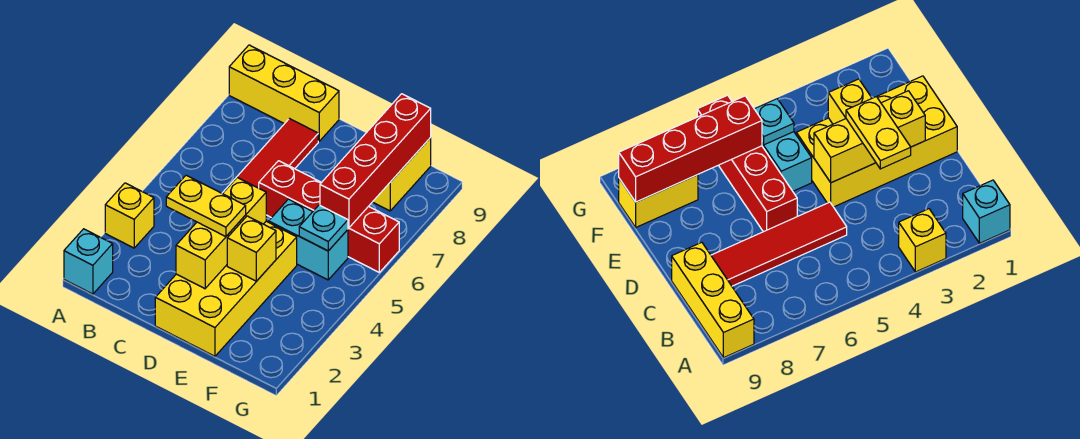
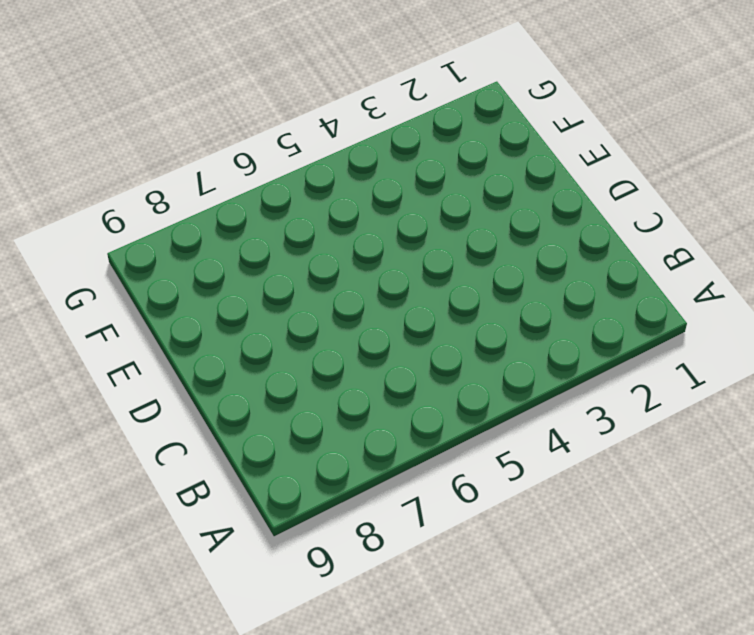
none -> cyan 1x1 brick [64,229,113,294]
none -> yellow 1x1 brick [105,183,154,248]
none -> yellow 1x3 brick [229,45,339,141]

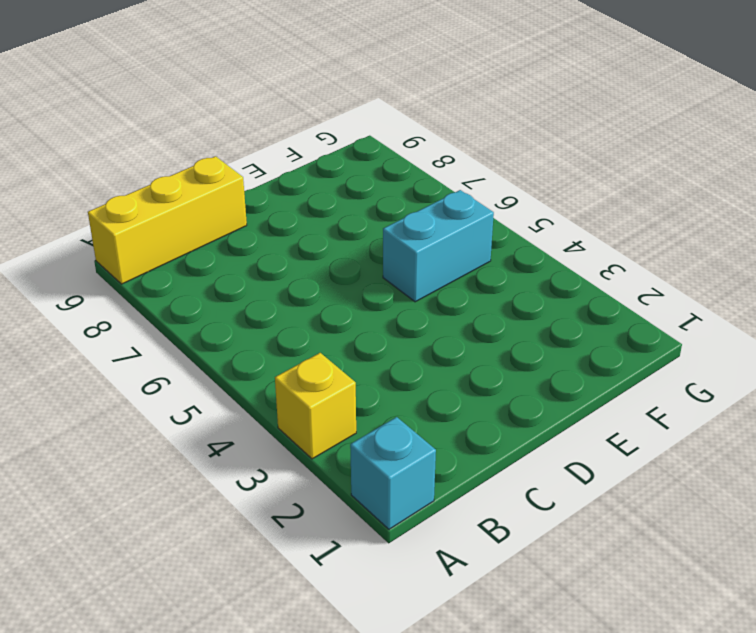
none -> red 1x4 tile [222,119,318,194]
none -> yellow 2x4 brick [155,221,297,356]
none -> red 1x4 brick [259,161,399,272]

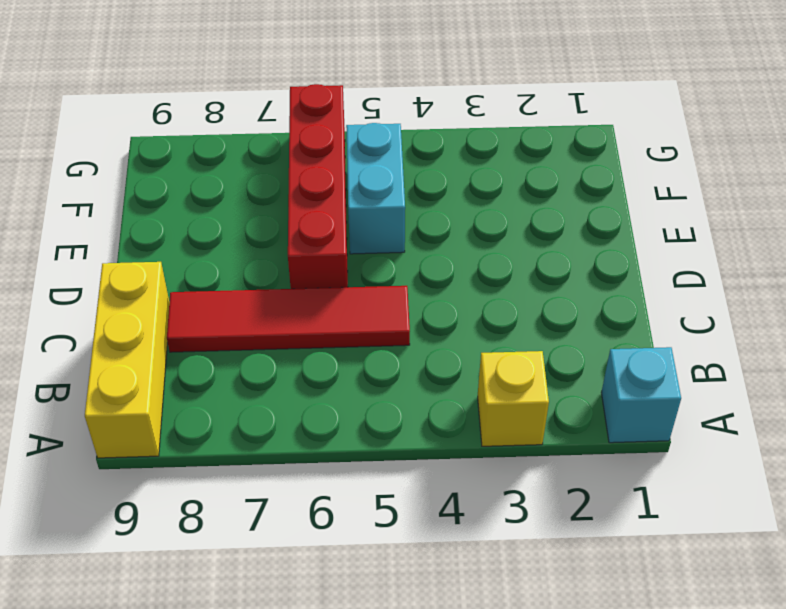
none -> yellow 2x4 brick [155,221,297,356]
none -> yellow 1x2 brick [373,138,431,211]
none -> yellow 1x3 brick [176,178,266,289]

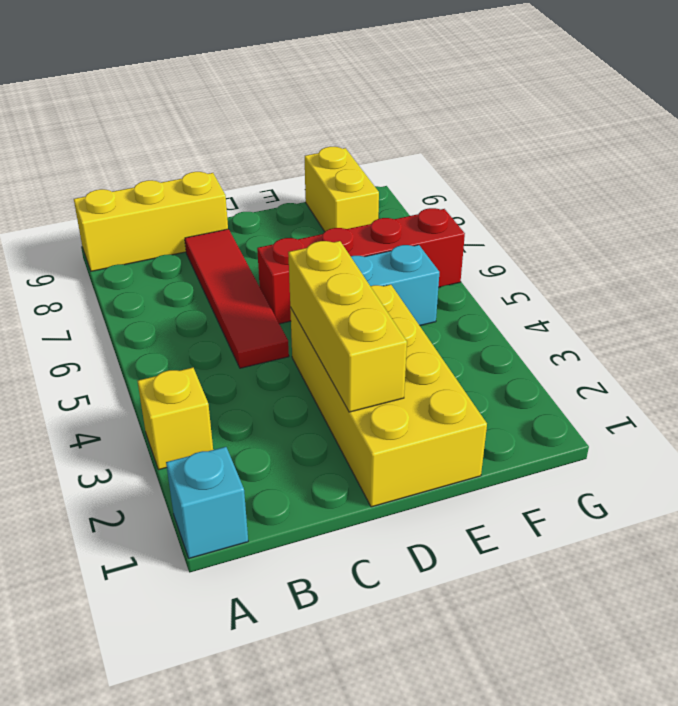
none -> yellow 1x1 brick [227,216,276,281]
none -> cyan 1x1 plate [299,205,348,251]
none -> red 1x4 brick [320,94,431,228]

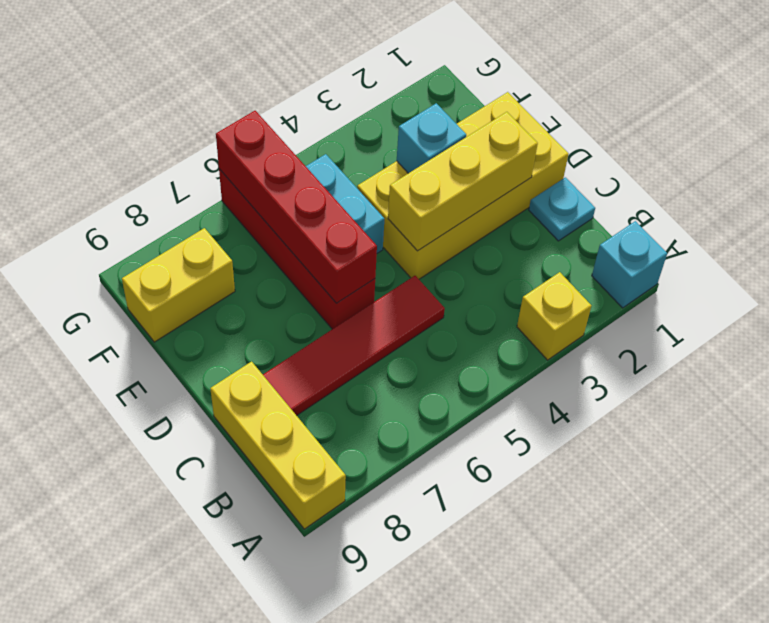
cyan 1x1 plate [529,177,595,241] -> cyan 1x1 plate moved to [299,205,348,251]
red 1x4 brick [216,111,377,303] -> red 1x4 brick turned to [320,94,431,228]
cyan 1x1 brick [397,103,466,173] -> yellow 1x1 brick [227,216,276,281]
none -> yellow 1x2 plate [166,175,246,237]

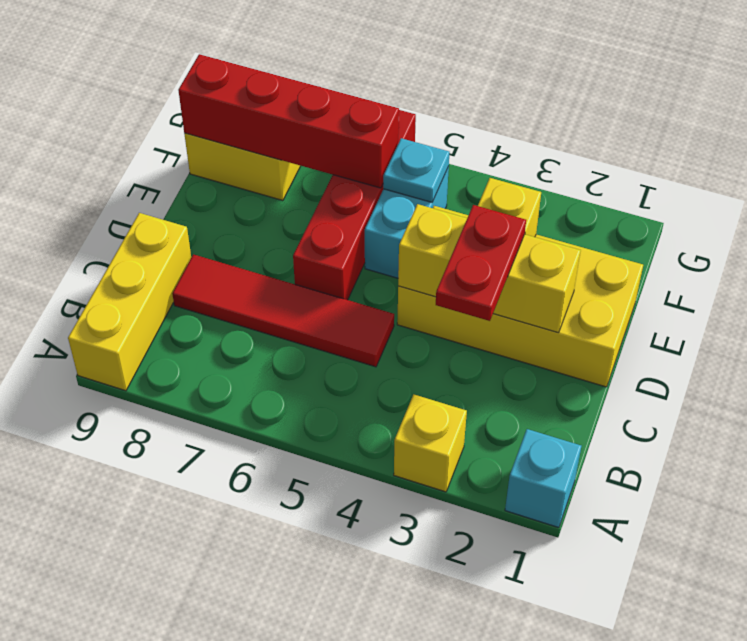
red 1x2 plate [436,205,526,321] -> yellow 1x2 plate [166,175,246,237]

